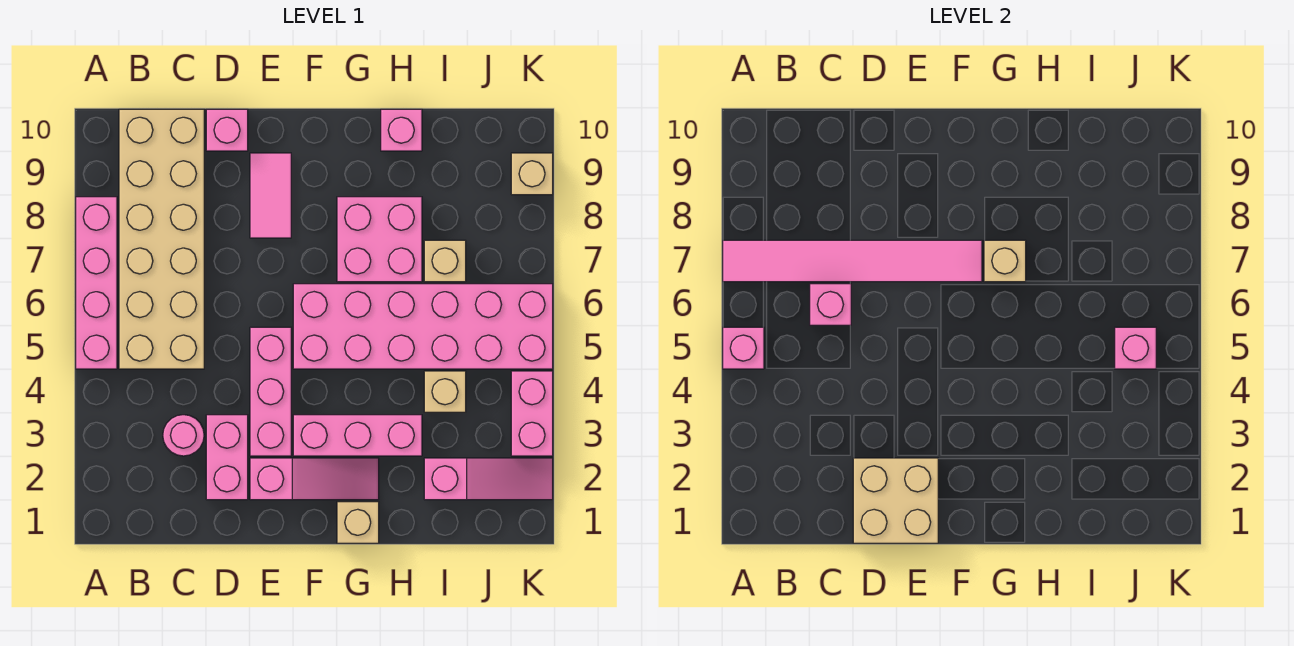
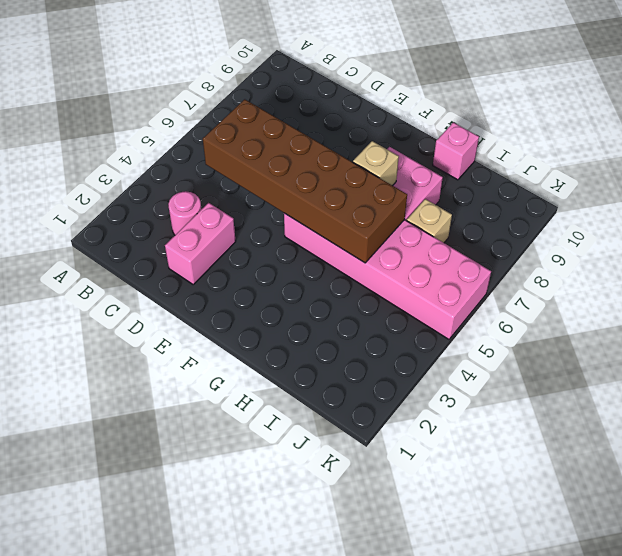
brown 2x6 brick [203,99,407,263] -> pink 1x1 brick [810,284,851,325]
none -> pink 1x4 brick [76,197,117,369]
none -> tan 2x6 brick [119,109,204,369]
none -> pink 1x1 brick [206,109,248,151]

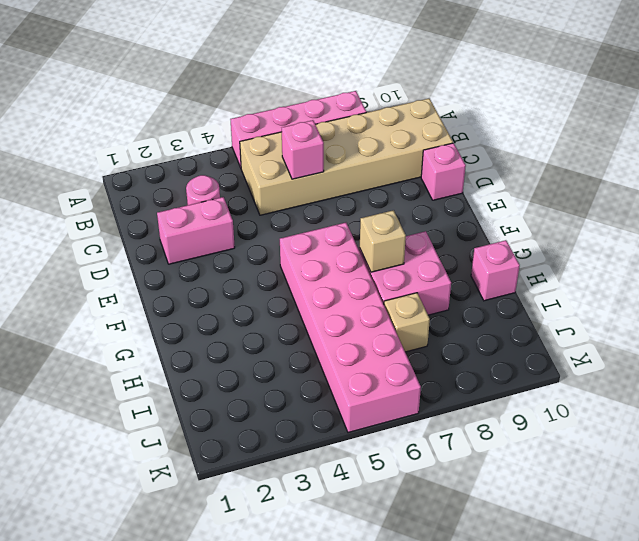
none -> pink 1x3 slope [250,458,379,500]
none -> pink 1x3 brick [250,327,291,456]
none -> pink 1x2 tile [250,153,291,238]

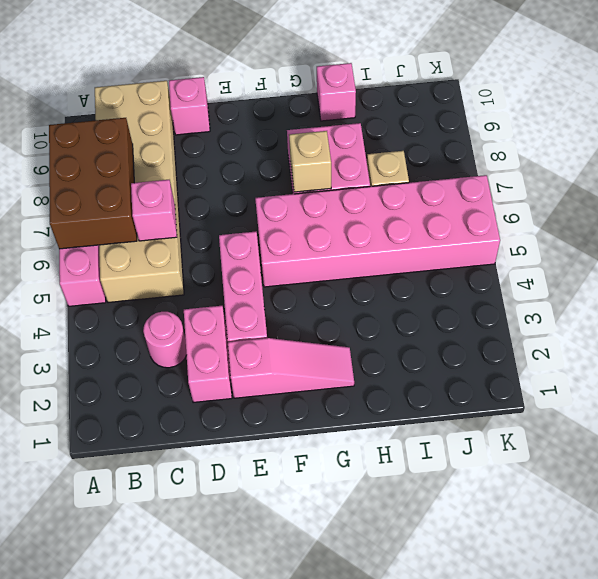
brown 2x3 brick [49,118,137,249] -> pink 1x6 tile [723,240,982,282]
none -> pink 1x2 tile [250,153,291,238]
none -> pink 1x3 brick [293,415,422,456]
none -> tan 1x1 brick [337,502,379,543]

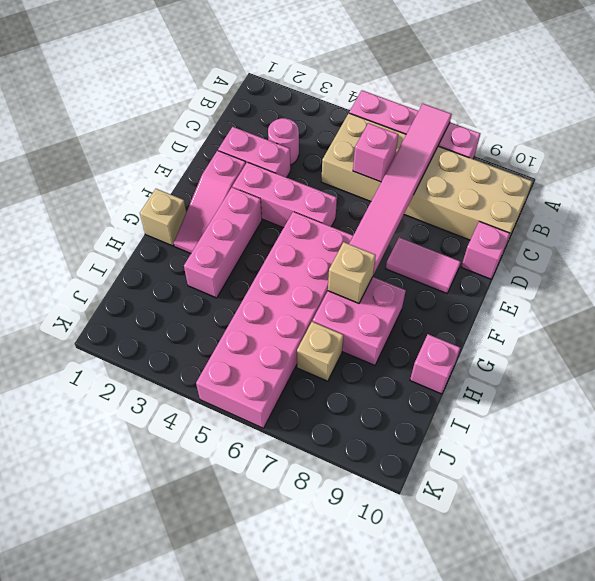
none -> pink 1x3 slope [424,458,553,500]
none -> tan 1x1 brick [424,371,466,412]
none -> pink 1x2 brick [511,371,553,456]

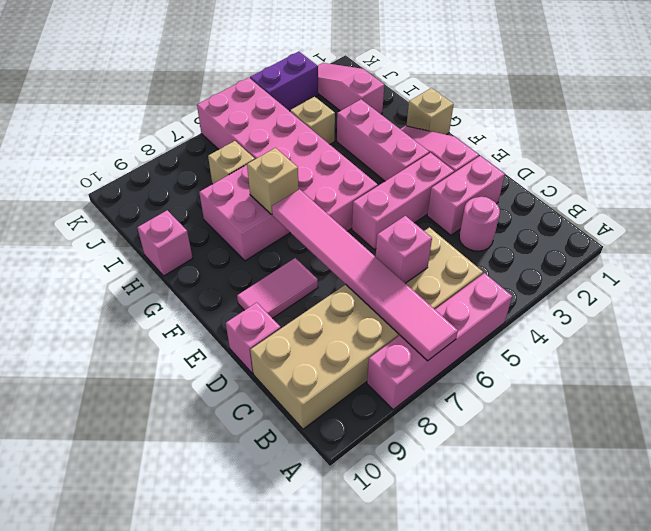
purple 1x2 brick [250,52,318,111] -> pink 1x2 brick [511,371,553,456]
none -> tan 1x1 brick [511,153,553,195]
none -> pink 1x1 brick [723,327,764,369]
none -> tan 2x2 brick [853,458,938,543]

